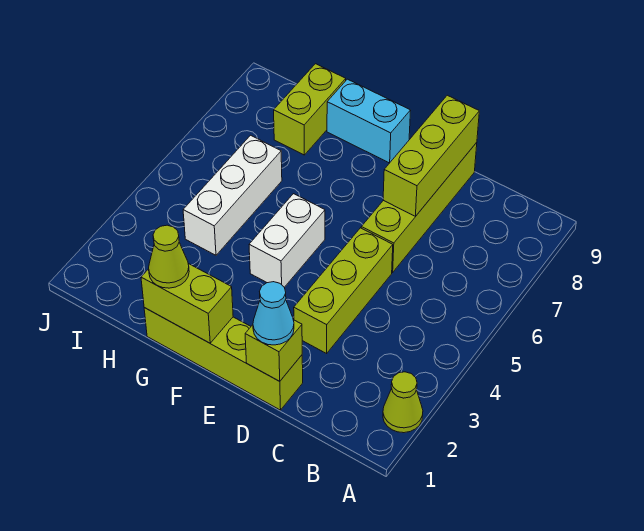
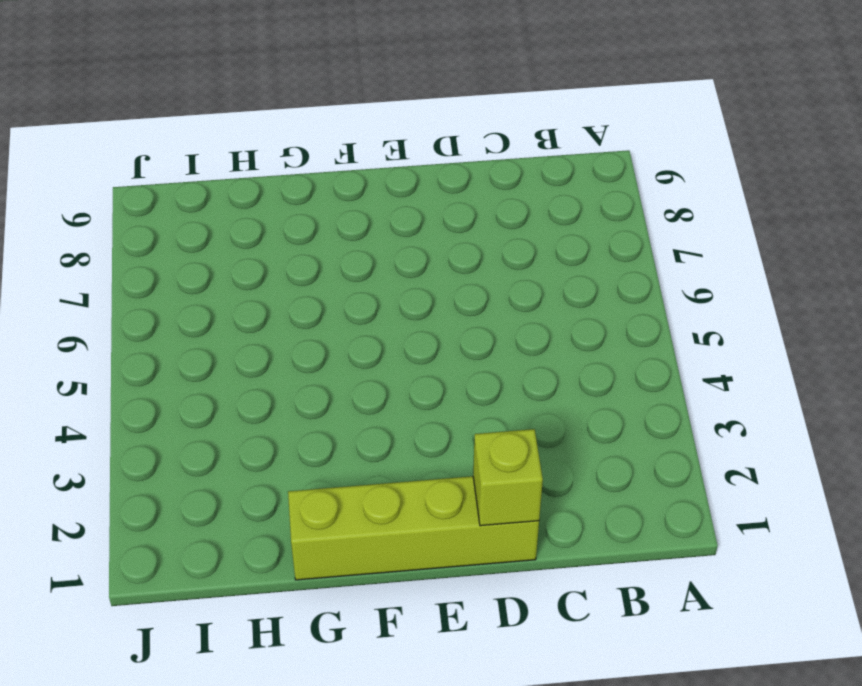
none -> lime 1x1 cone [383,372,423,433]
none -> lime 1x3 brick [294,228,393,353]
none -> lime 1x4 brick [361,142,477,272]

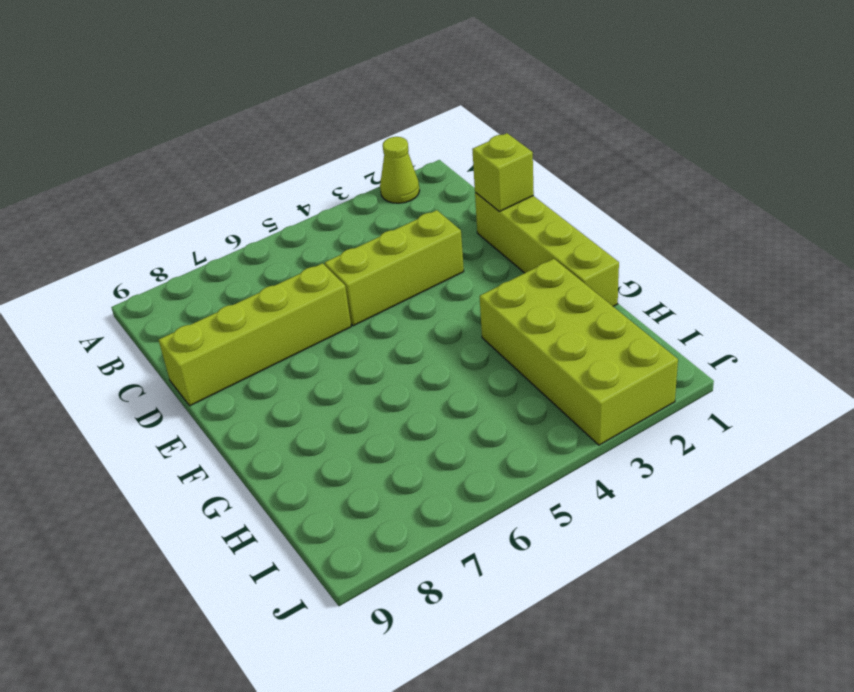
lime 2x4 brick [480,259,678,445] -> none
none -> white 1x2 brick [249,194,325,287]
none -> cyan 1x2 brick [327,79,411,163]
none -> white 1x3 brick [183,135,282,255]

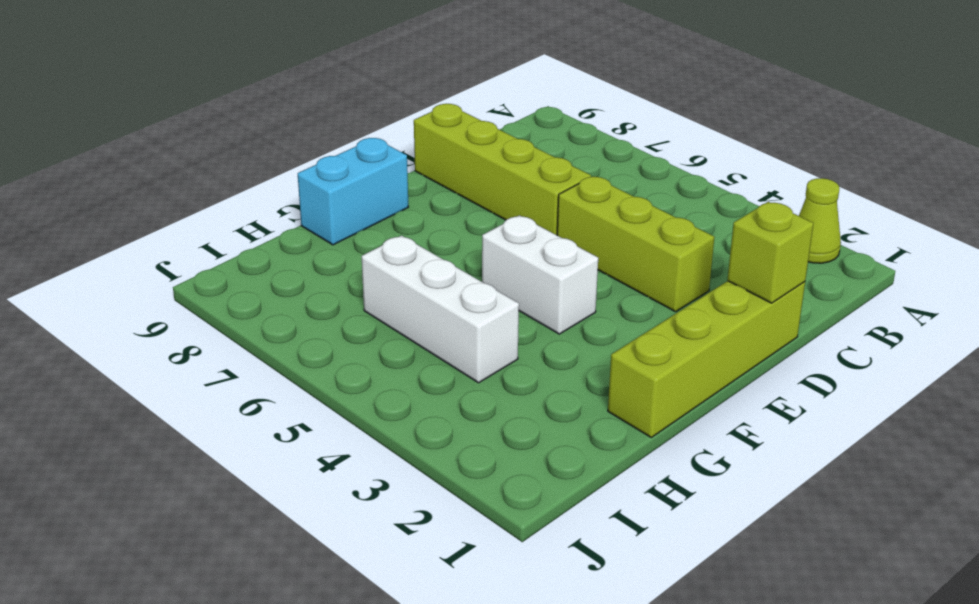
none -> lime 1x2 brick [274,64,346,155]
none -> lime 1x3 brick [383,95,479,216]
none -> lime 1x2 brick [141,264,233,343]

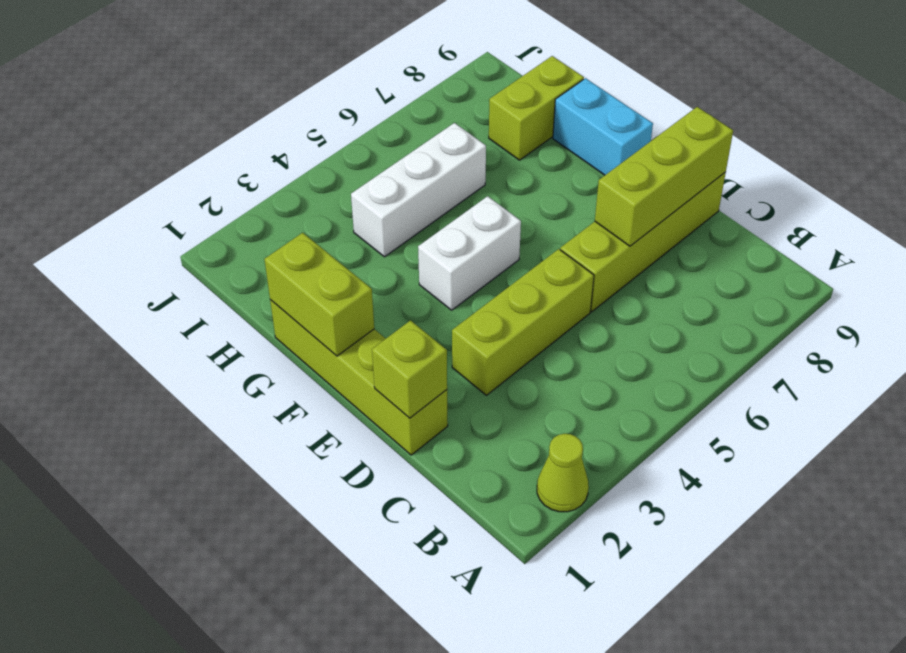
none -> cyan 1x1 cone [253,282,294,345]
none -> lime 1x1 cone [149,225,189,288]

